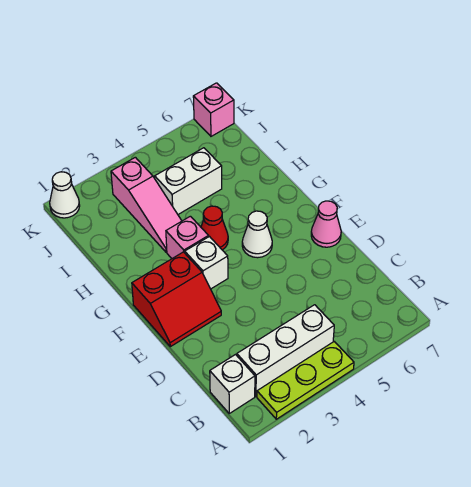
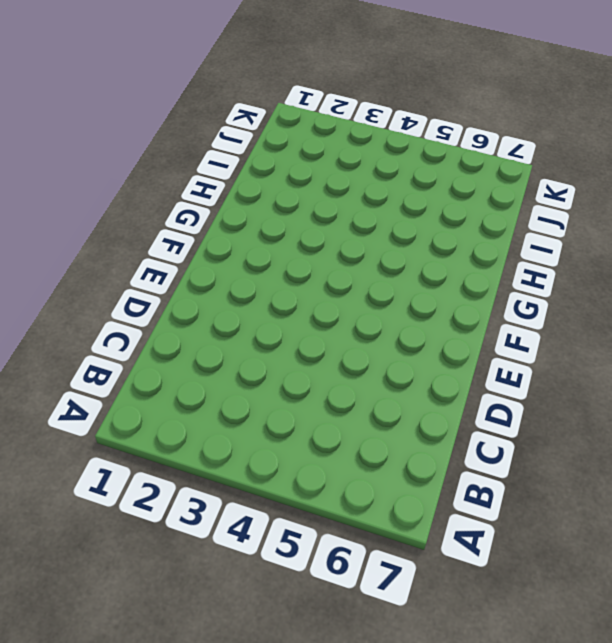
none -> lime 1x3 plate [257,342,354,419]
none -> white 1x1 brick [210,355,255,413]
none -> white 1x3 brick [237,305,334,396]

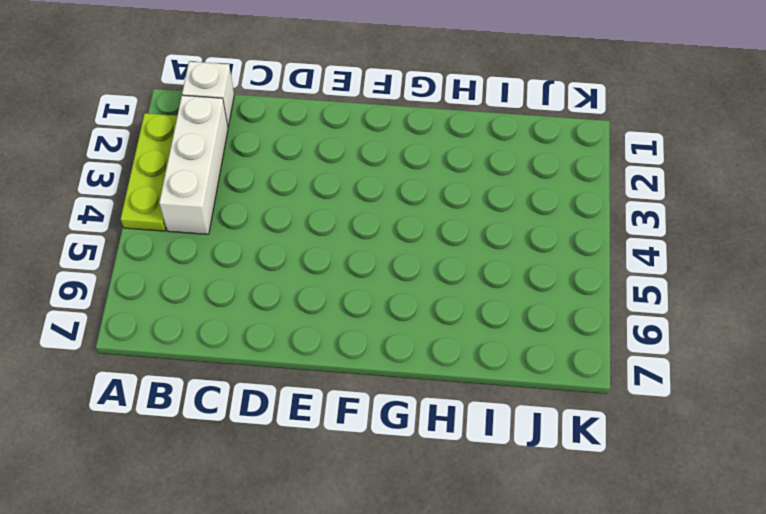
none -> red 2x2 slope [132,252,221,347]
none -> pink 1x1 cone [311,201,341,247]
none -> white 1x1 brick [185,237,228,289]

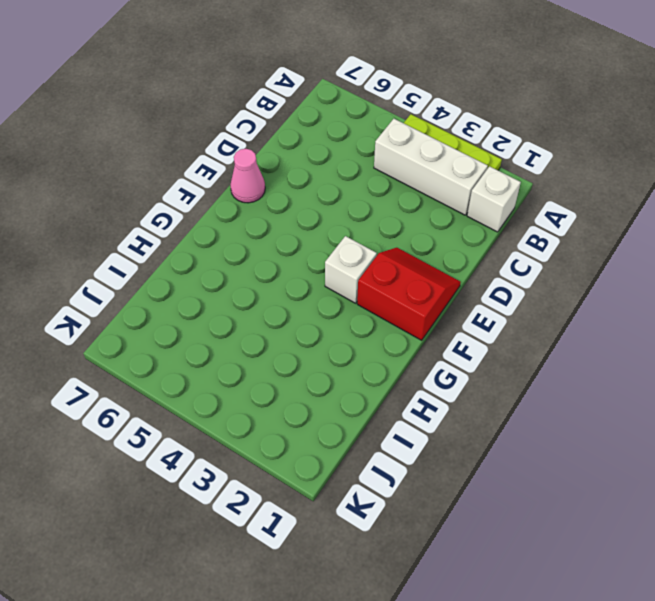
none -> white 1x1 cone [242,211,272,258]
none -> pink 1x1 brick [166,216,209,258]
none -> red 1x1 cone [201,206,228,250]

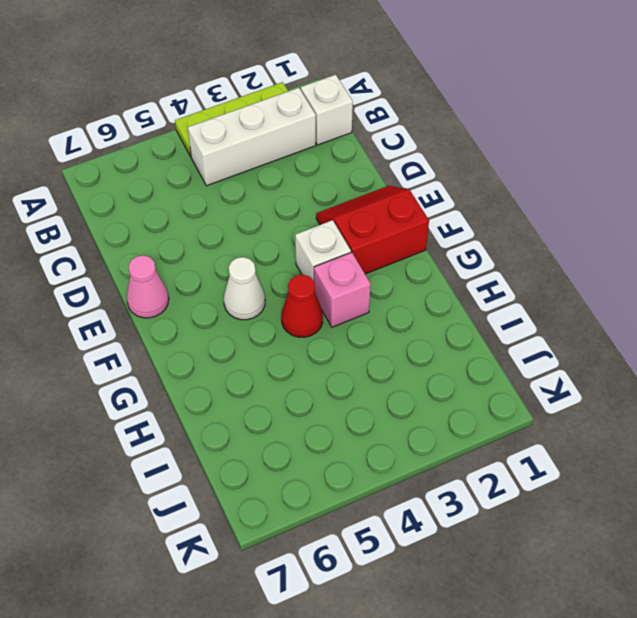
none -> pink 1x3 slope [111,157,182,252]
none -> white 1x2 brick [155,148,222,214]
none -> white 1x1 cone [50,172,80,218]

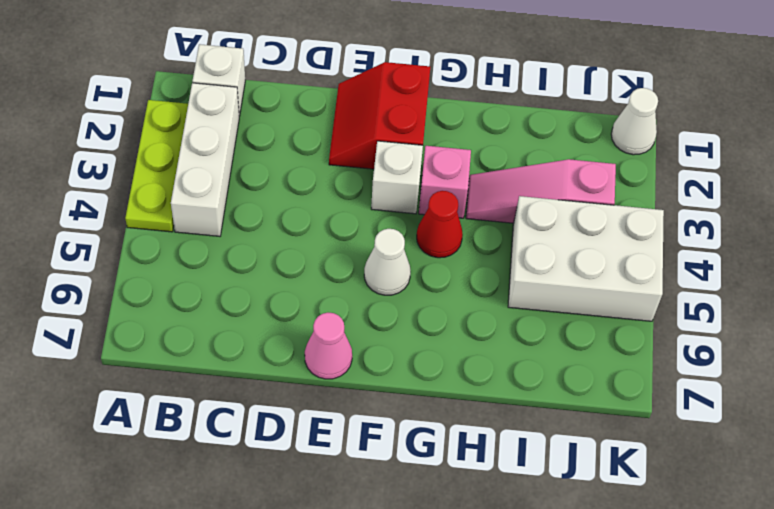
white 2x3 brick [508,196,664,321] -> white 1x2 brick [155,148,222,214]
none -> pink 1x1 brick [193,83,234,136]

